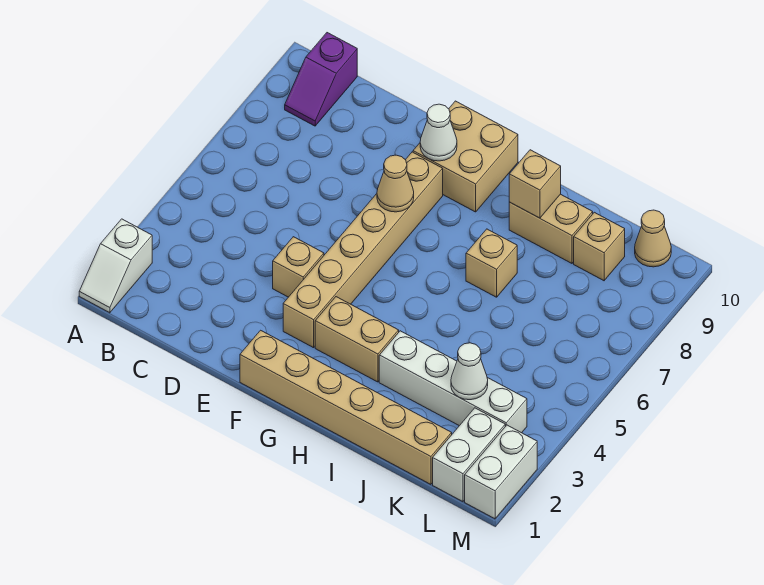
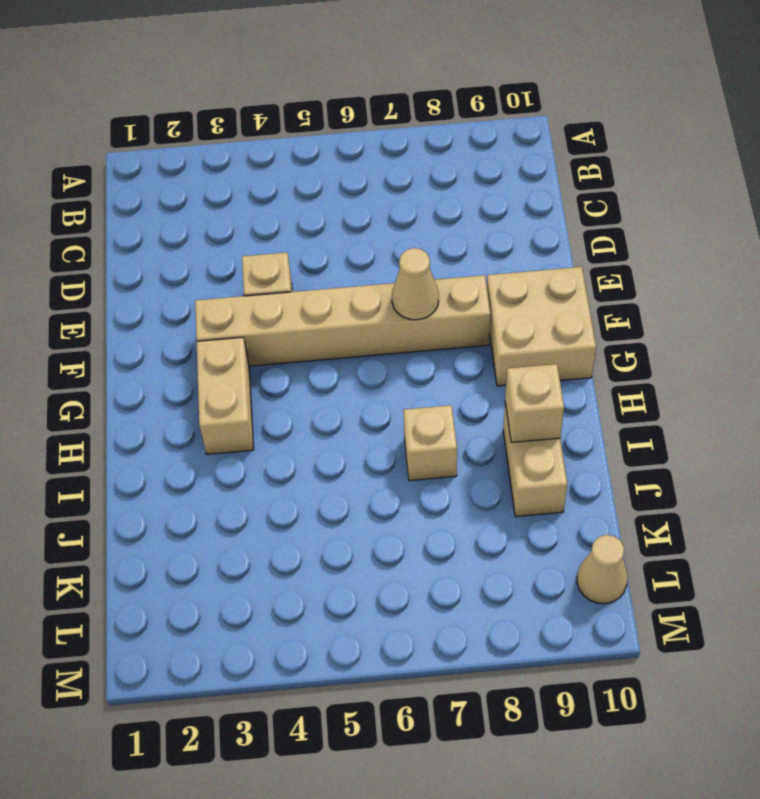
none -> white 1x2 slope [79,219,152,313]
none -> purple 1x2 slope [285,33,357,126]
none -> tan 1x6 brick [240,330,452,484]

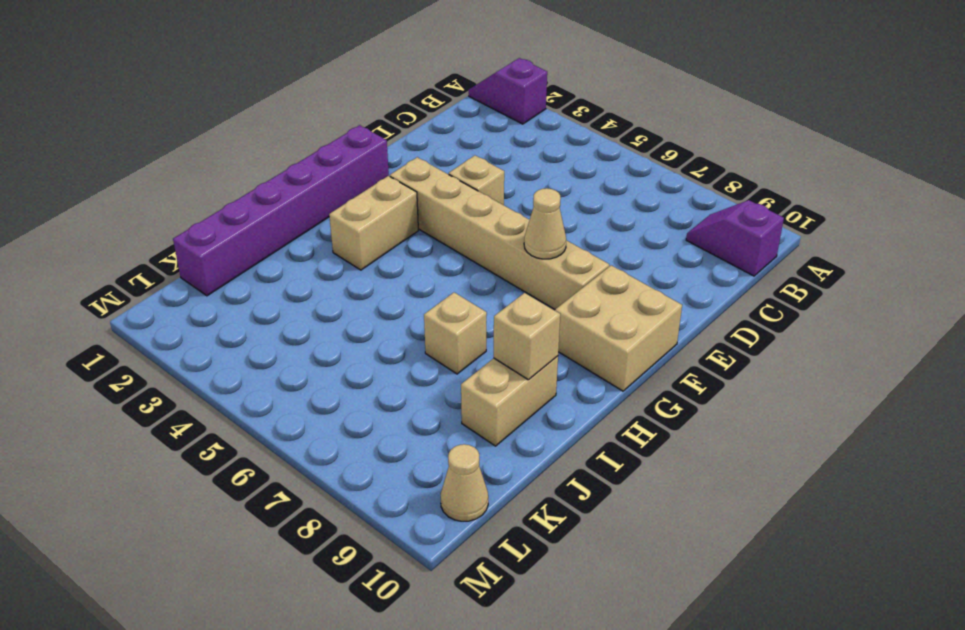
purple 1x2 slope [469,58,547,124] -> white 1x2 slope [79,219,152,313]
purple 1x6 brick [173,125,389,296] -> tan 1x6 brick [240,330,452,484]
none -> white 1x4 brick [379,331,527,433]
none -> tan 1x1 brick [574,212,625,281]
none -> white 1x2 brick [433,408,505,502]

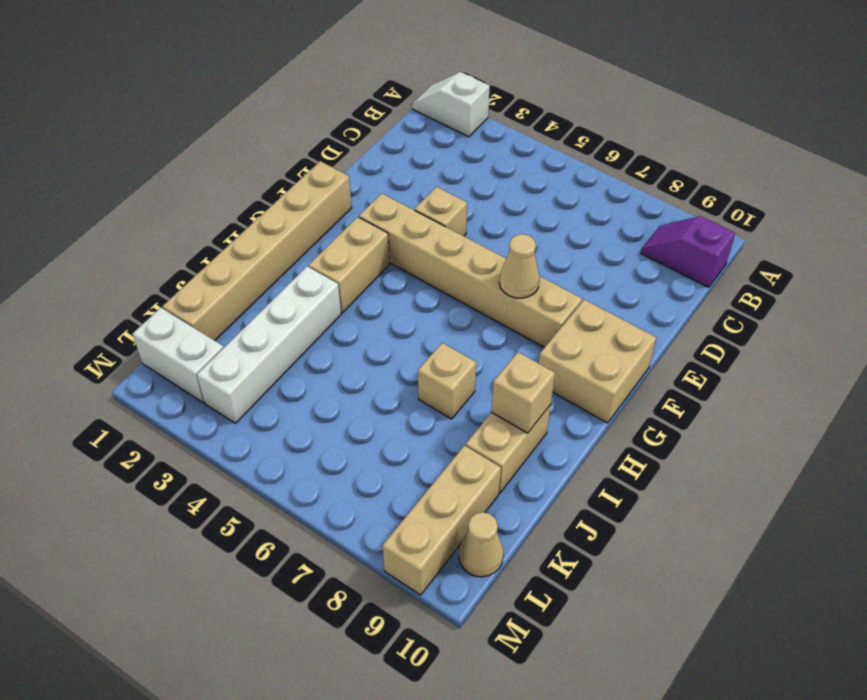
tan 1x3 brick [382,446,501,595] -> tan 1x1 brick [574,212,625,281]
none -> white 1x2 brick [465,425,537,519]
none -> white 1x1 cone [420,104,457,161]
none -> white 1x1 cone [451,343,488,400]

